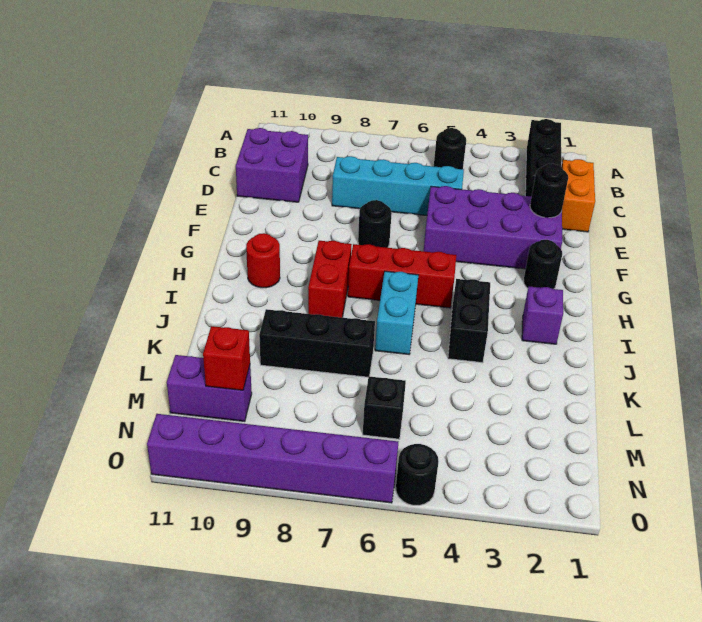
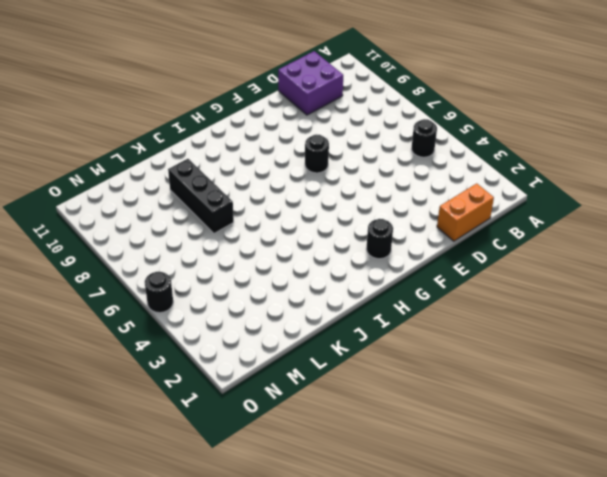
none -> black 1x3 brick [525,119,561,196]
none -> cyan 1x4 brick [332,156,464,215]
none -> purple 2x4 brick [424,186,562,269]

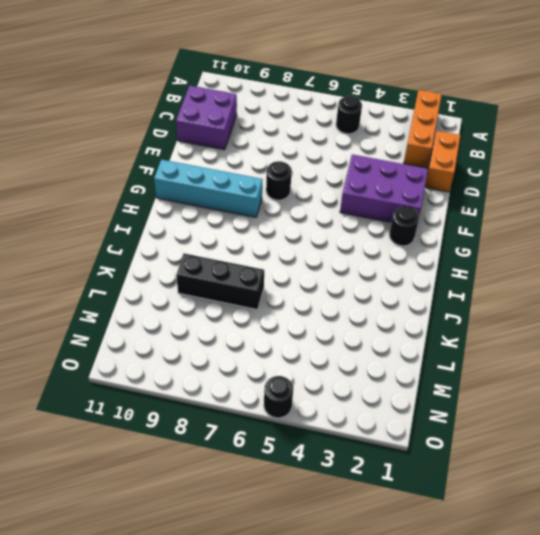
orange 1x3 brick [404,90,442,168] -> black 1x3 brick [525,119,561,196]
purple 2x3 brick [340,154,428,222] -> purple 2x4 brick [424,186,562,269]
cyan 1x4 brick [154,160,262,217] -> cyan 1x4 brick moved to [332,156,464,215]
none -> red 1x3 brick [348,244,456,308]
none -> red 1x2 brick [308,241,352,318]
none -> red 1x1 round brick [246,233,280,288]

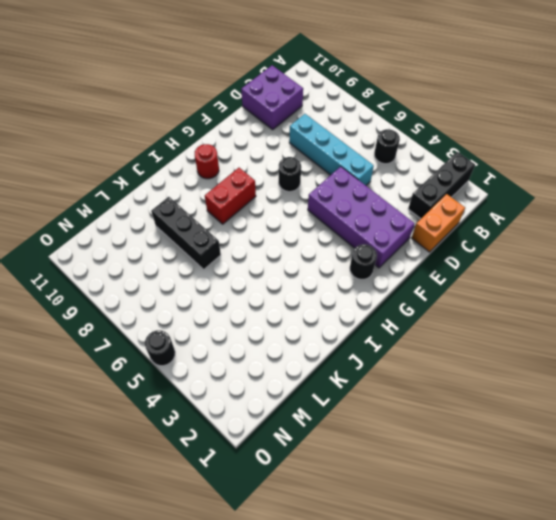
none -> red 1x3 brick [348,244,456,308]
none -> purple 1x1 brick [522,286,563,344]
none -> black 1x2 brick [448,279,490,363]

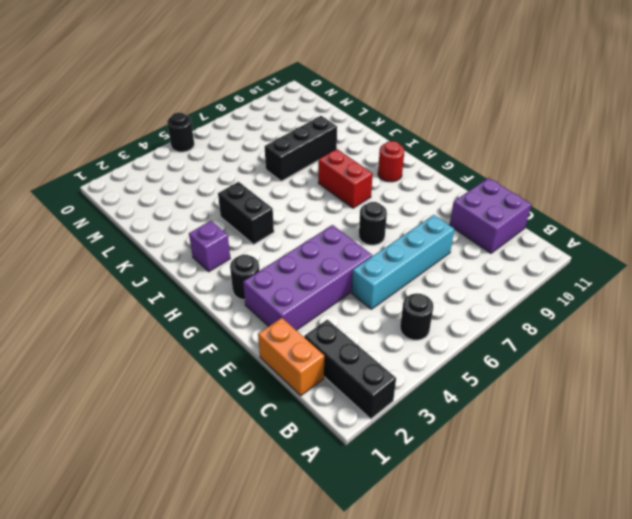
none -> red 1x3 brick [348,244,456,308]
none -> cyan 1x2 brick [375,271,418,354]
none -> black 1x1 brick [363,376,406,439]

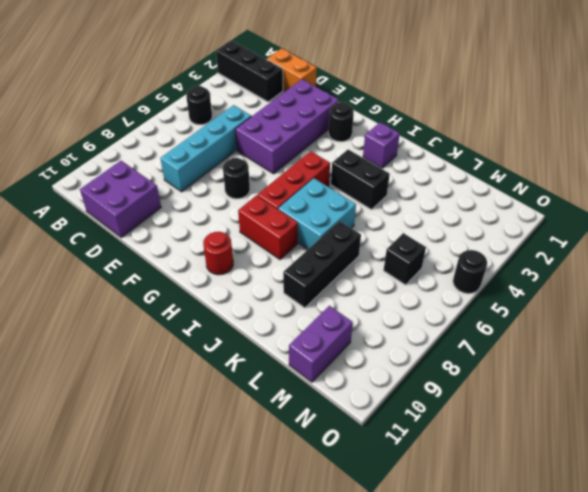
cyan 2x2 brick [278,178,356,249] -> cyan 1x2 brick [375,271,418,354]
none -> purple 1x6 brick [147,414,398,503]
none -> black 1x1 round brick [530,164,568,218]
none -> red 1x1 brick [203,326,250,390]

